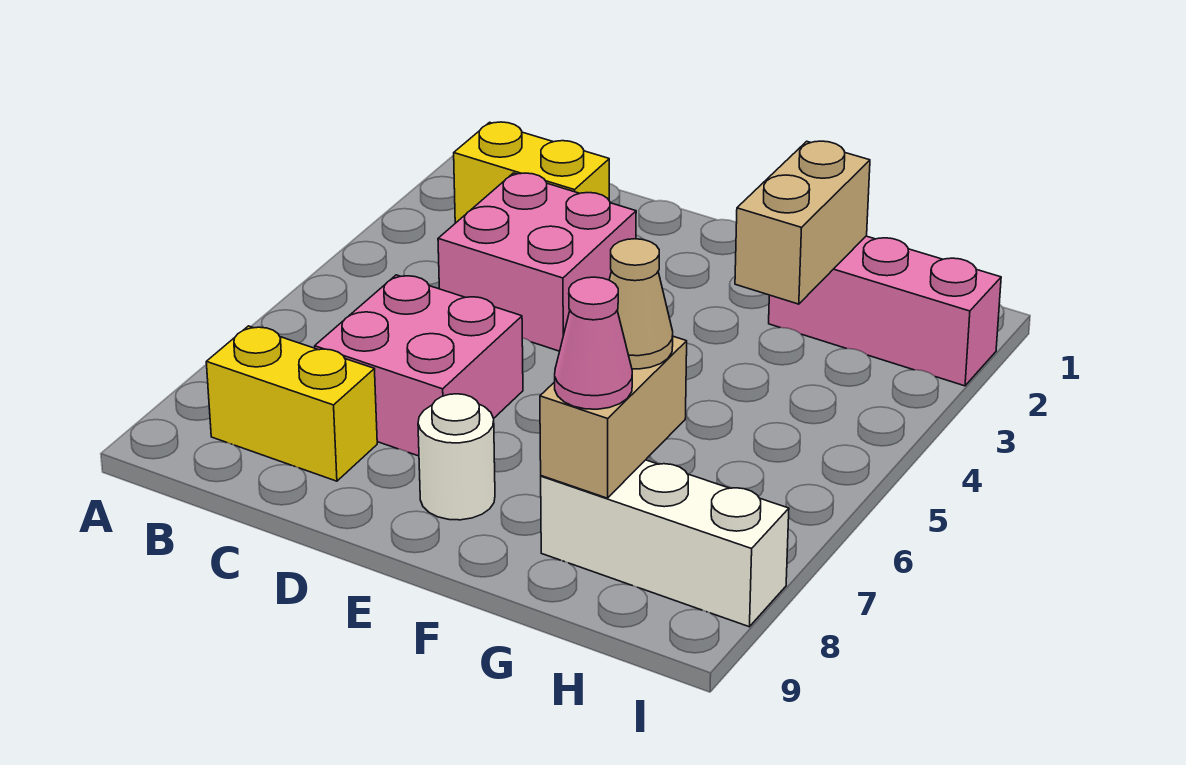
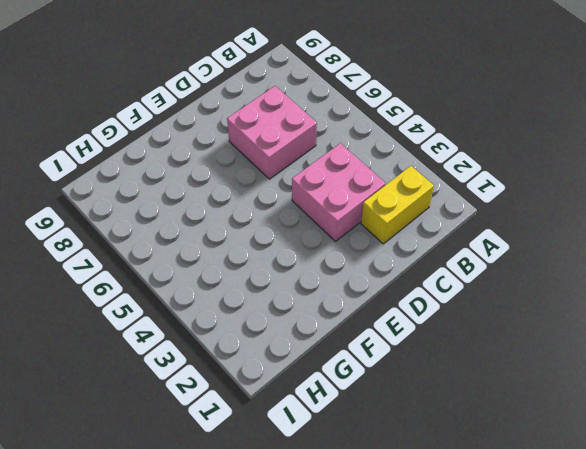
none -> yellow 1x2 brick [206,326,377,481]
none -> white 1x1 round brick [418,394,495,520]

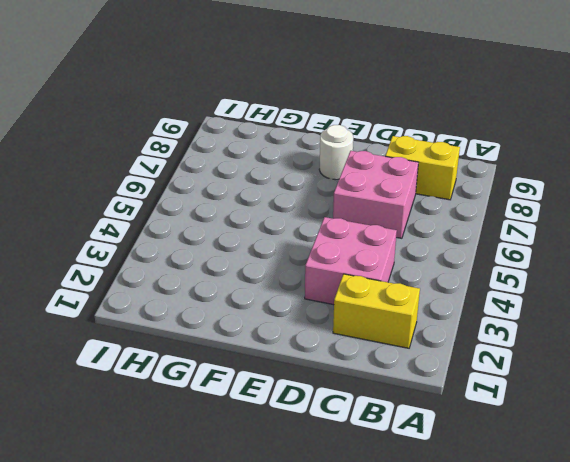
none -> pink 1x3 brick [769,236,1001,386]
none -> white 1x3 brick [541,460,789,627]

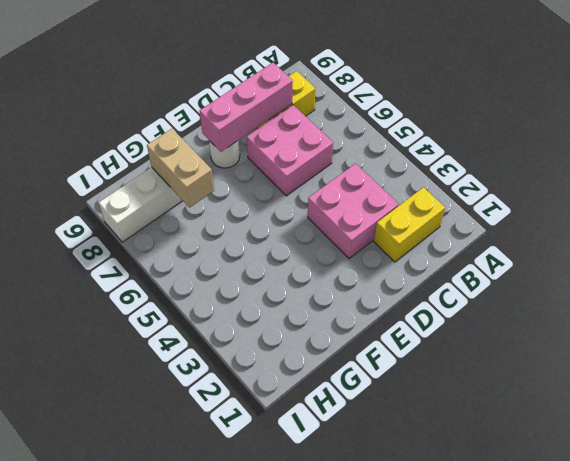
pink 1x3 brick [200,63,293,152] -> pink 1x3 brick moved to [769,236,1001,386]
none -> tan 1x2 brick [735,141,870,304]
none -> tan 1x1 cone [609,239,673,369]

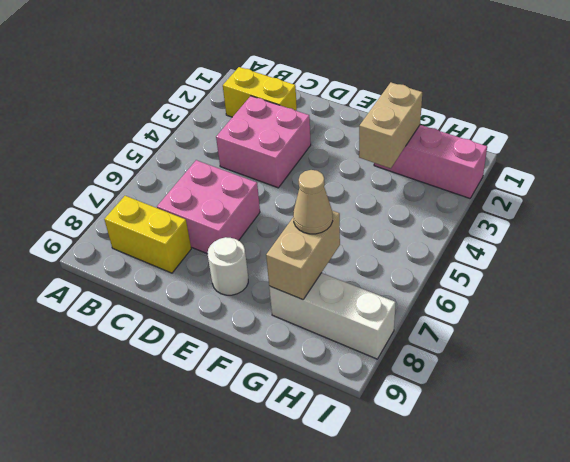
none -> pink 1x1 cone [555,277,632,409]

